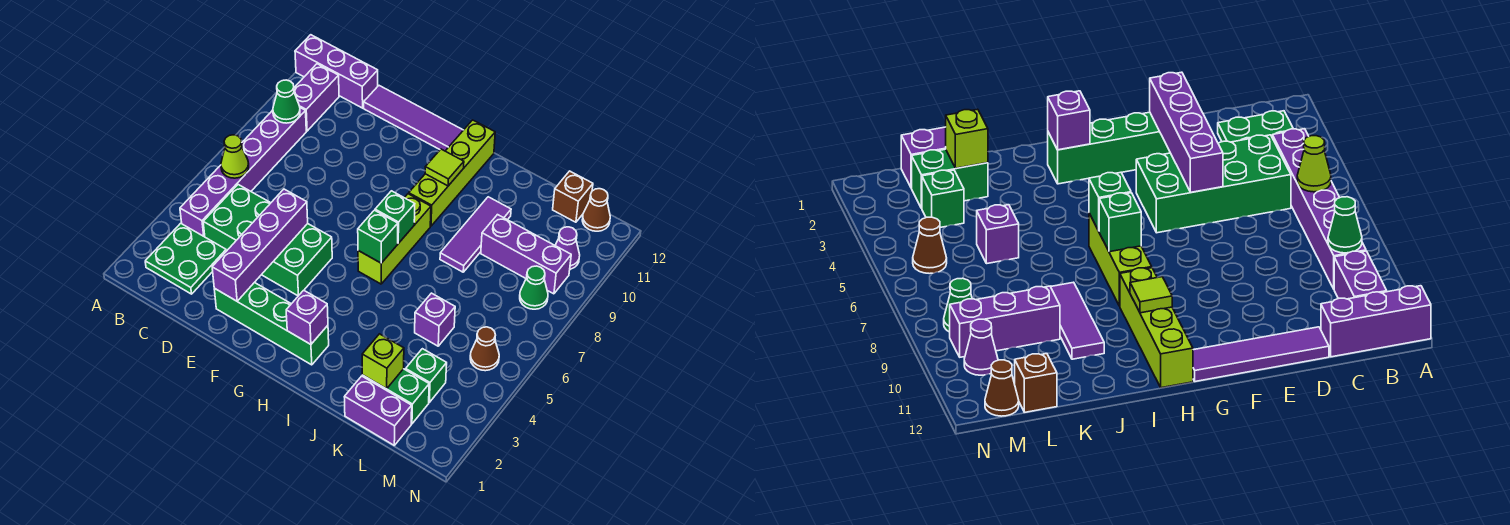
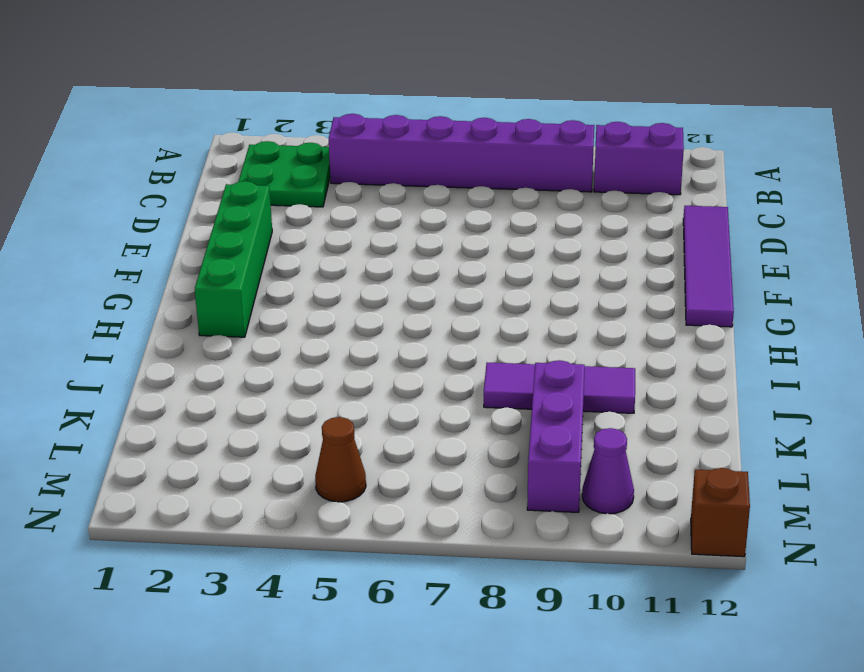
brown 1x1 brick [691,468,750,557] -> brown 1x1 brick moved to [553,171,593,222]
none -> purple 1x3 brick [295,35,378,108]
none -> green 2x4 brick [203,185,332,296]
none -> lime 1x3 brick [358,194,431,284]

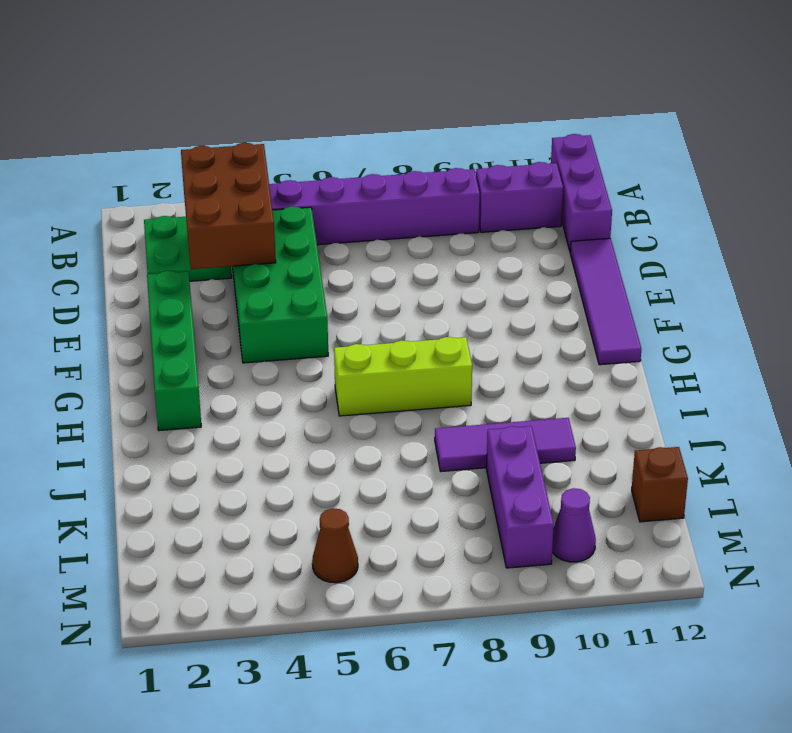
brown 2x3 brick [181,143,276,269] -> none
none -> lime 1x4 brick [409,120,495,226]
none -> purple 1x2 brick [345,376,412,445]
none -> green 1x2 brick [362,369,429,424]

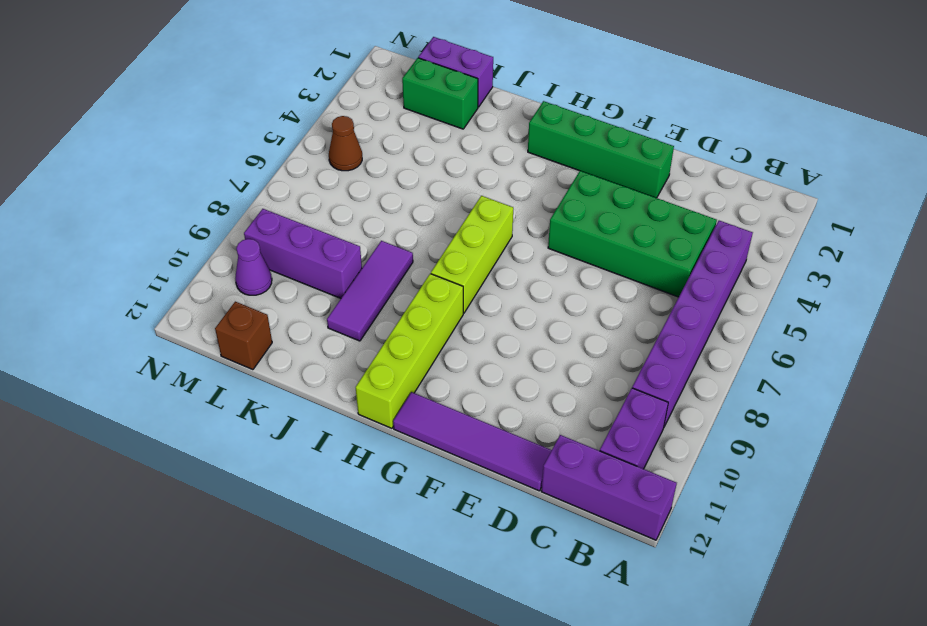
none -> green 2x2 plate [145,223,226,294]
none -> purple 1x1 brick [415,293,455,346]
none -> green 1x1 brick [406,349,447,402]

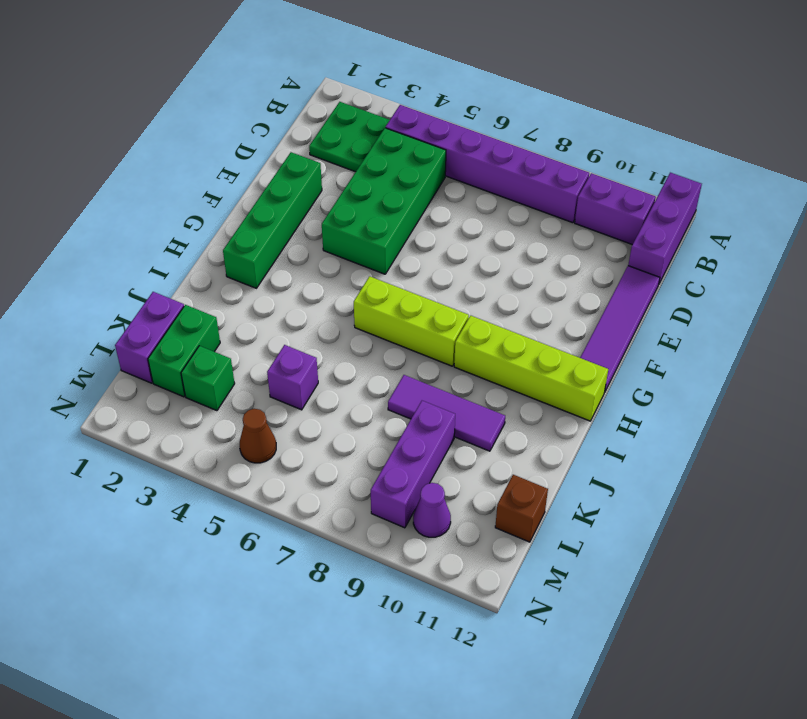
none -> green 1x1 cone [520,266,548,309]
none -> brown 1x1 cone [582,189,610,231]
none -> lime 1x1 cone [221,135,249,178]

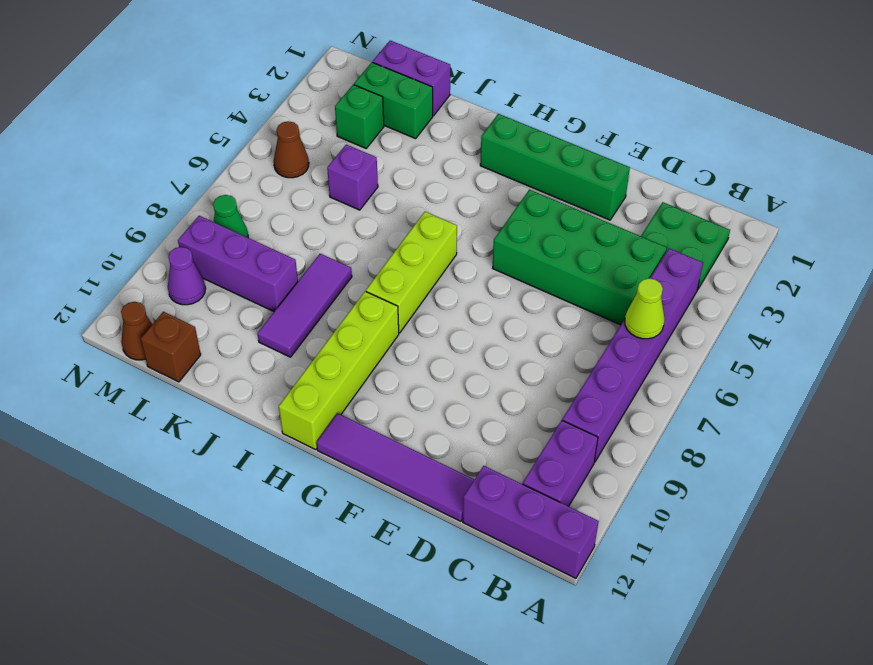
none -> green 1x1 cone [273,80,300,123]
none -> purple 1x4 brick [212,189,308,301]
none -> purple 1x1 brick [286,290,328,344]

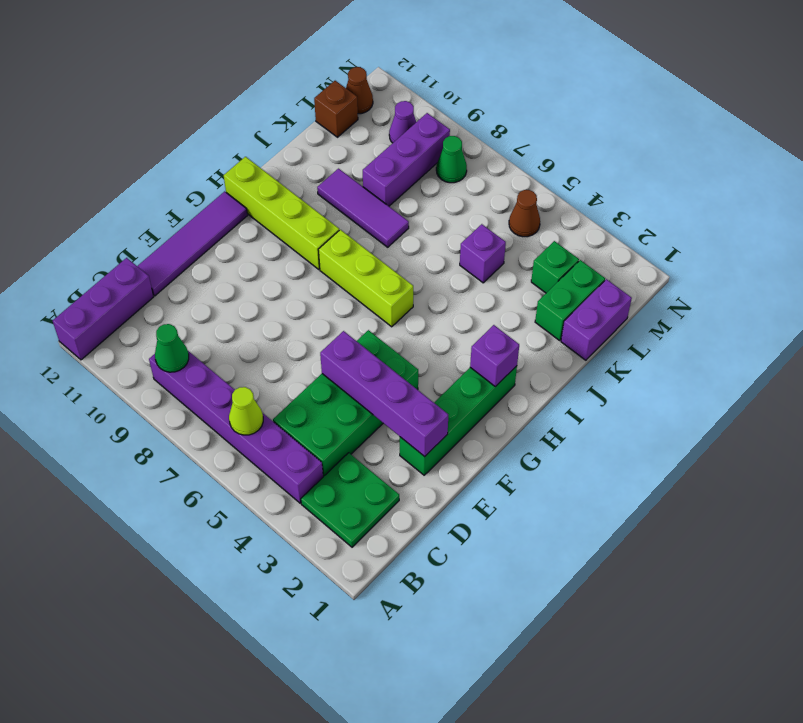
none -> purple 1x2 brick [294,64,339,131]
none -> green 1x1 brick [358,210,398,263]
none -> green 1x1 brick [375,191,415,243]

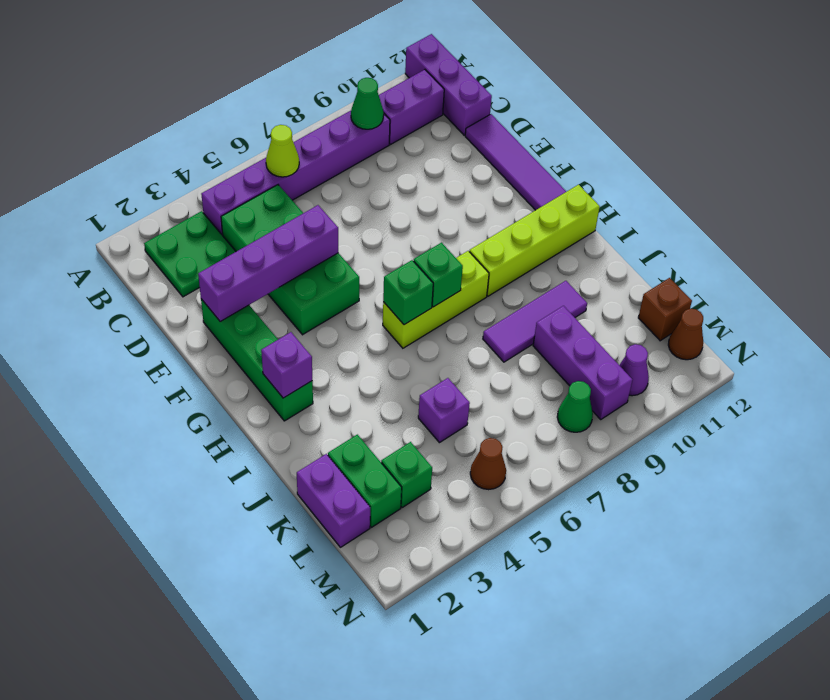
none -> lime 1x1 tile [425,149,464,186]
none -> lime 1x1 brick [362,334,404,389]

